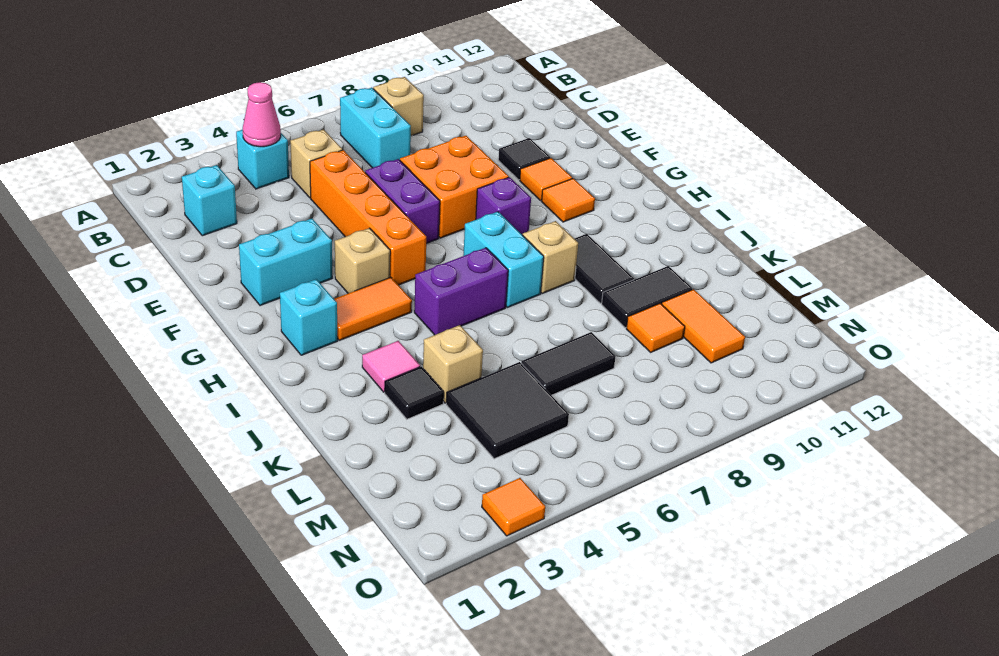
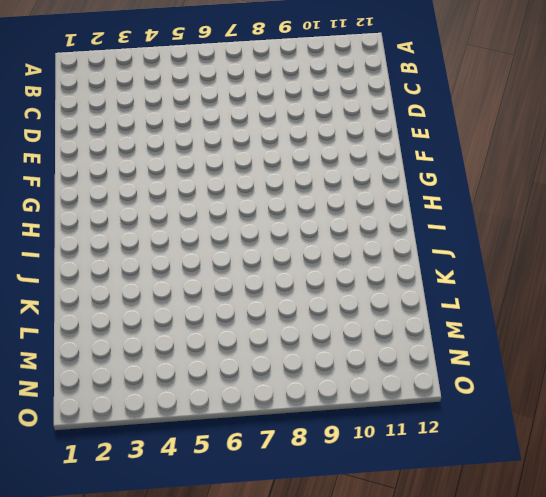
none -> cyan 1x1 brick [236,130,289,189]
none -> cyan 1x2 brick [340,88,411,168]
none -> tan 1x1 brick [373,77,424,136]
none -> cyan 1x1 brick [182,165,237,236]

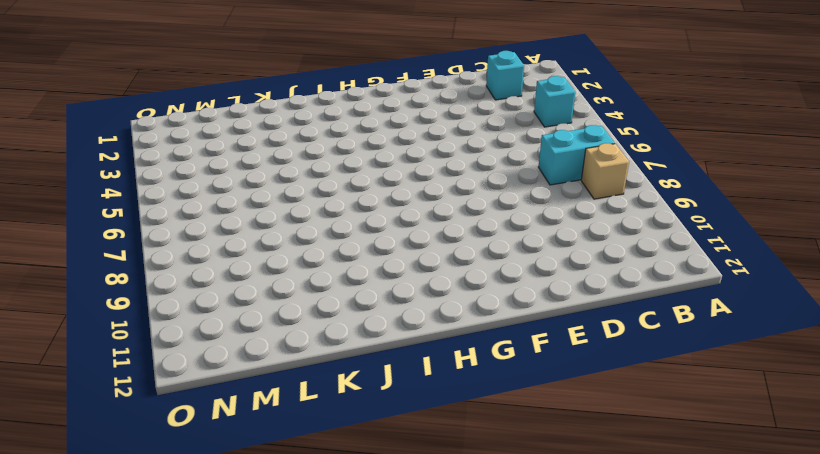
none -> tan 1x1 brick [290,130,342,198]
none -> orange 1x4 brick [310,150,426,285]
none -> purple 1x2 brick [365,159,440,243]
none -> orange 2x2 brick [400,136,509,238]

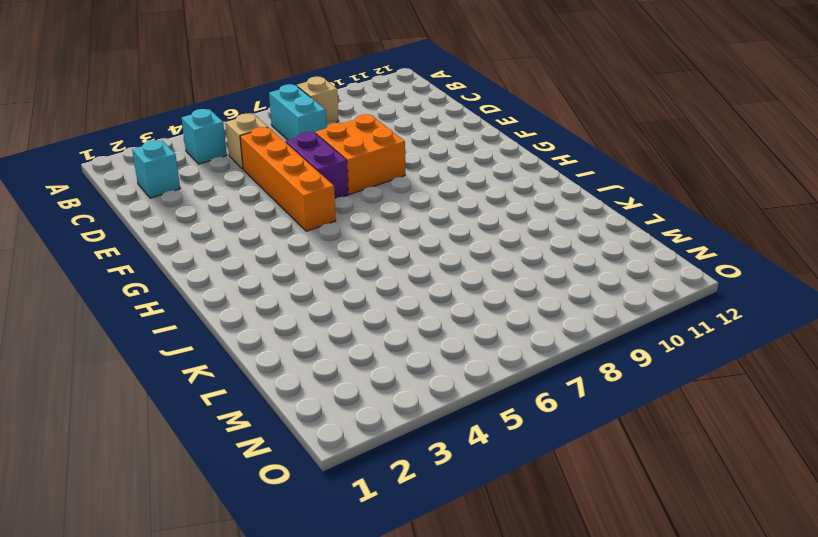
none -> black 1x1 tile [498,138,550,180]
none -> cyan 1x2 brick [239,219,332,306]
none -> orange 1x1 tile [520,158,572,200]
none -> tan 1x1 brick [335,228,390,293]

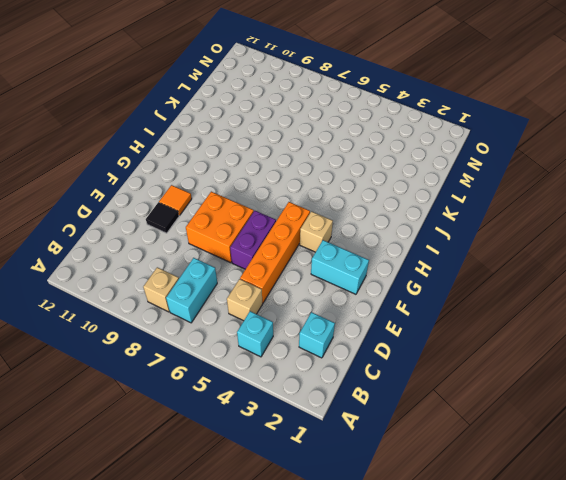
none -> purple 1x1 brick [476,177,531,235]
none -> orange 1x1 tile [542,178,595,222]
none -> cyan 1x1 brick [280,279,338,355]
none -> orange 1x2 tile [334,277,412,340]

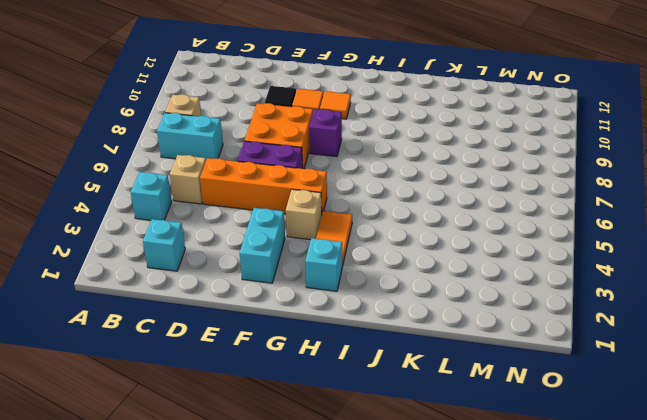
none -> cyan 1x2 brick [463,212,544,307]
none -> purple 1x2 brick [414,248,508,335]
none -> tan 1x1 brick [523,221,578,293]
none -> black 1x2 tile [574,234,634,303]

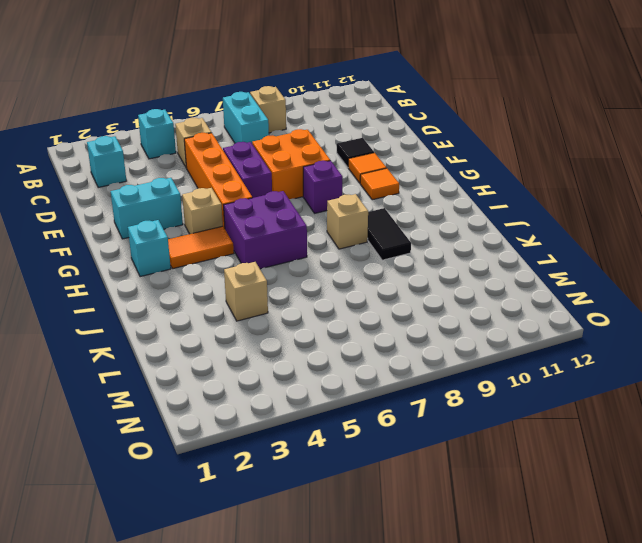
purple 2x2 brick [224,191,307,269] -> purple 1x2 brick [414,248,508,335]
none -> cyan 1x2 brick [463,212,544,307]
none -> pink 1x1 tile [362,341,420,392]
none -> black 1x1 tile [385,367,444,419]
none -> black 1x2 tile [602,266,693,328]

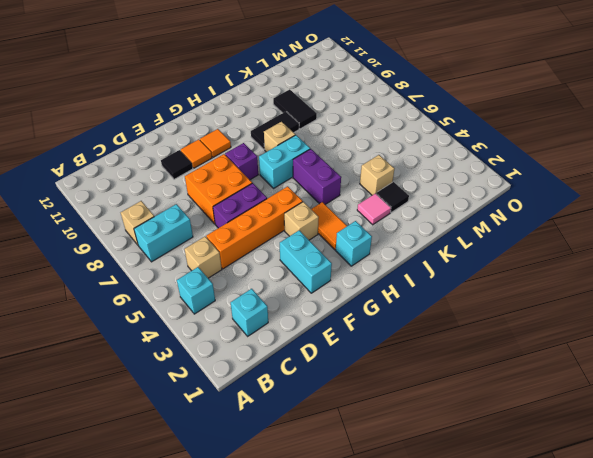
none -> black 2x2 tile [446,362,569,459]
none -> black 1x2 tile [521,332,616,395]
none -> orange 1x1 tile [626,303,685,352]
none -> orange 1x2 tile [662,289,745,363]

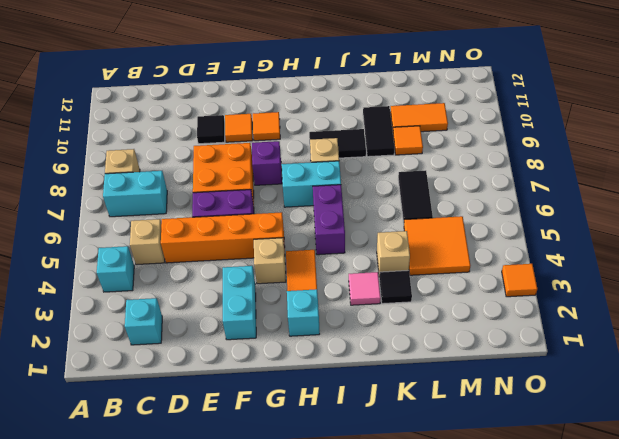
orange 2x2 tile [404,216,470,275] -> black 2x2 tile [446,362,569,459]
none -> pink 1x1 cone [243,82,281,147]

